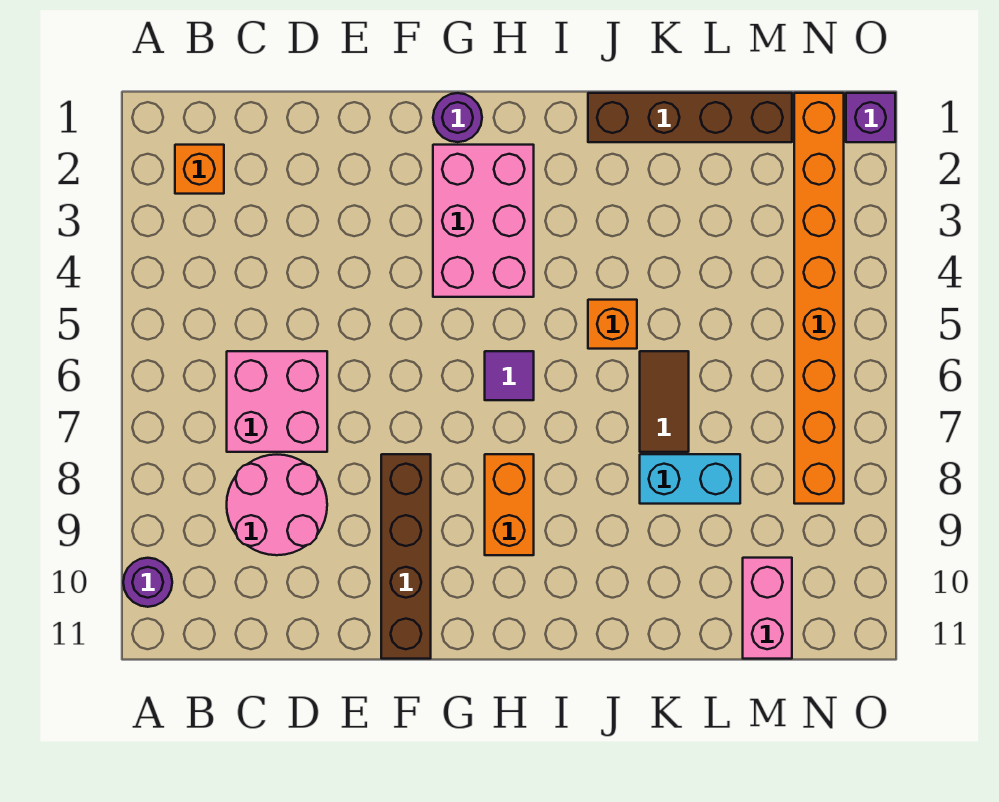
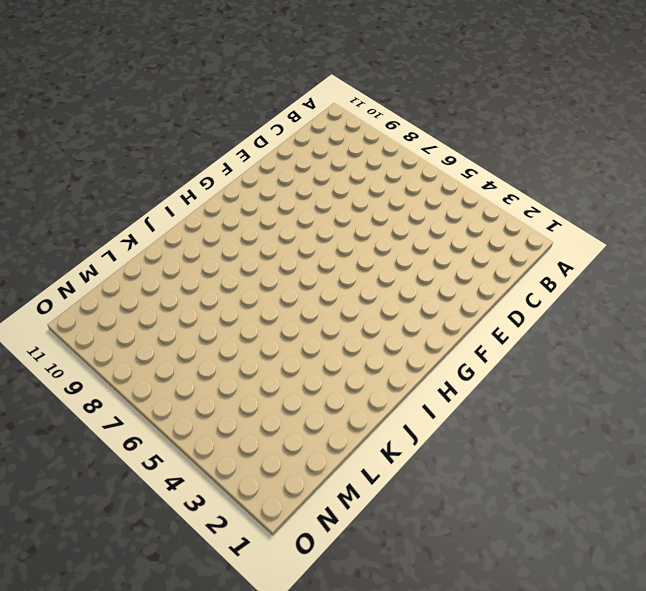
none -> purple 1x1 round brick [123,558,172,607]
none -> orange 1x1 brick [175,145,224,194]
none -> pink 2x2 brick [227,351,327,452]

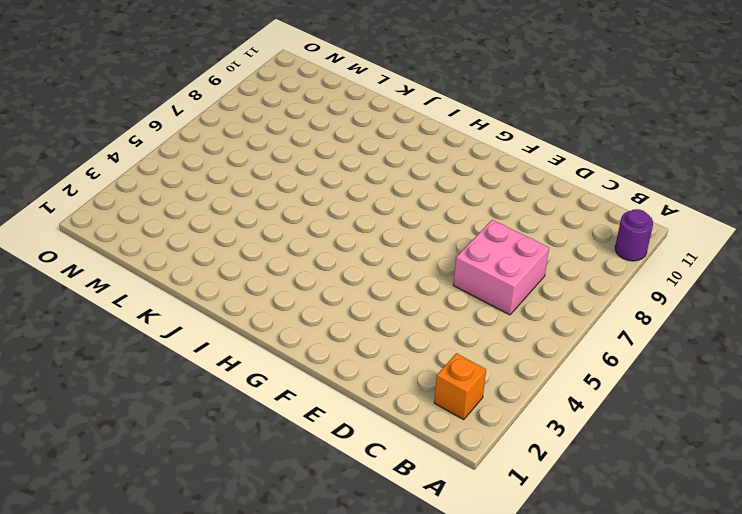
none -> pink 2x2 round brick [227,455,327,555]
none -> brown 1x4 brick [381,454,431,659]
none -> purple 1x1 round brick [433,93,482,142]

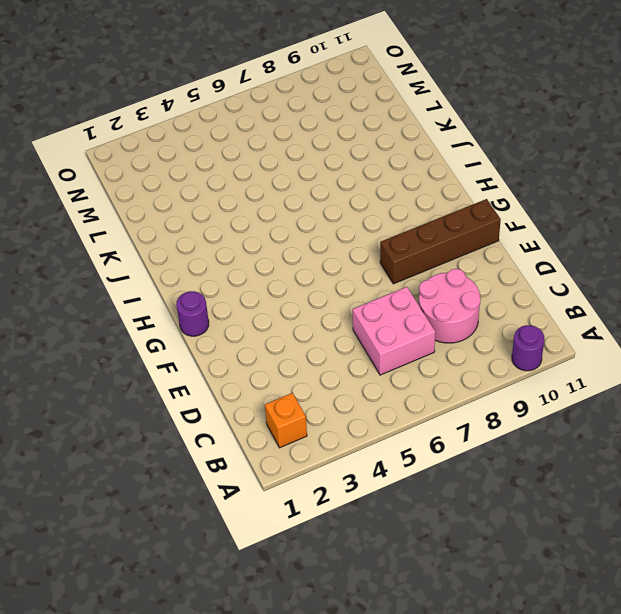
none -> pink 2x3 brick [433,145,534,297]
none -> purple 1x1 tile [485,351,534,400]
none -> orange 1x2 brick [485,454,534,555]

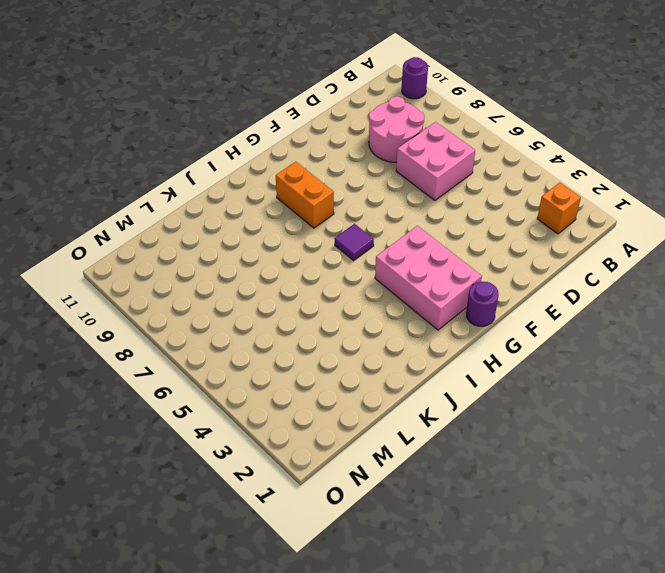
none -> brown 1x4 brick [381,454,431,659]
none -> brown 1x4 brick [588,93,792,142]
none -> orange 1x1 brick [588,300,637,349]

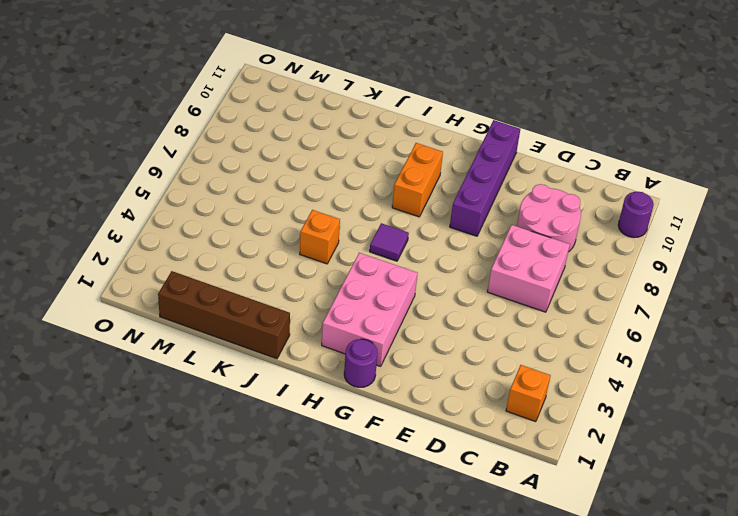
purple 1x4 brick [450,120,520,236] -> brown 1x4 brick [381,454,431,659]
none -> brown 1x2 tile [640,351,689,452]
none -> cyan 1x2 brick [640,454,740,504]
none -> pink 1x2 brick [743,558,792,659]

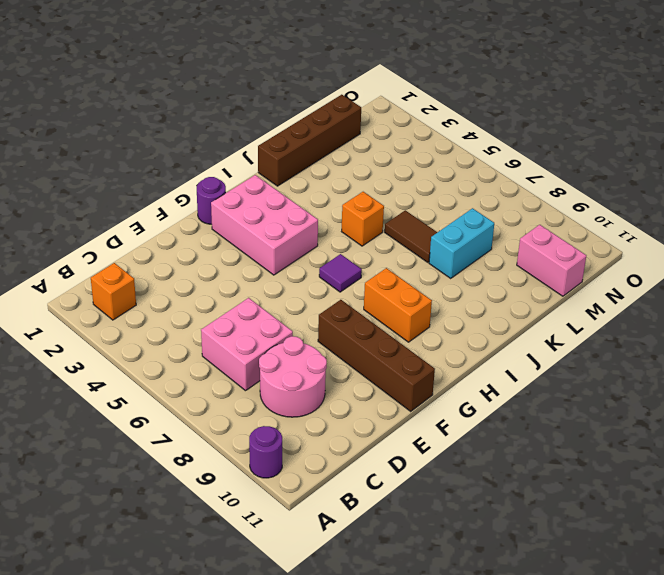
none -> orange 1x8 brick [794,93,844,504]
none -> purple 1x1 brick [846,93,895,142]

